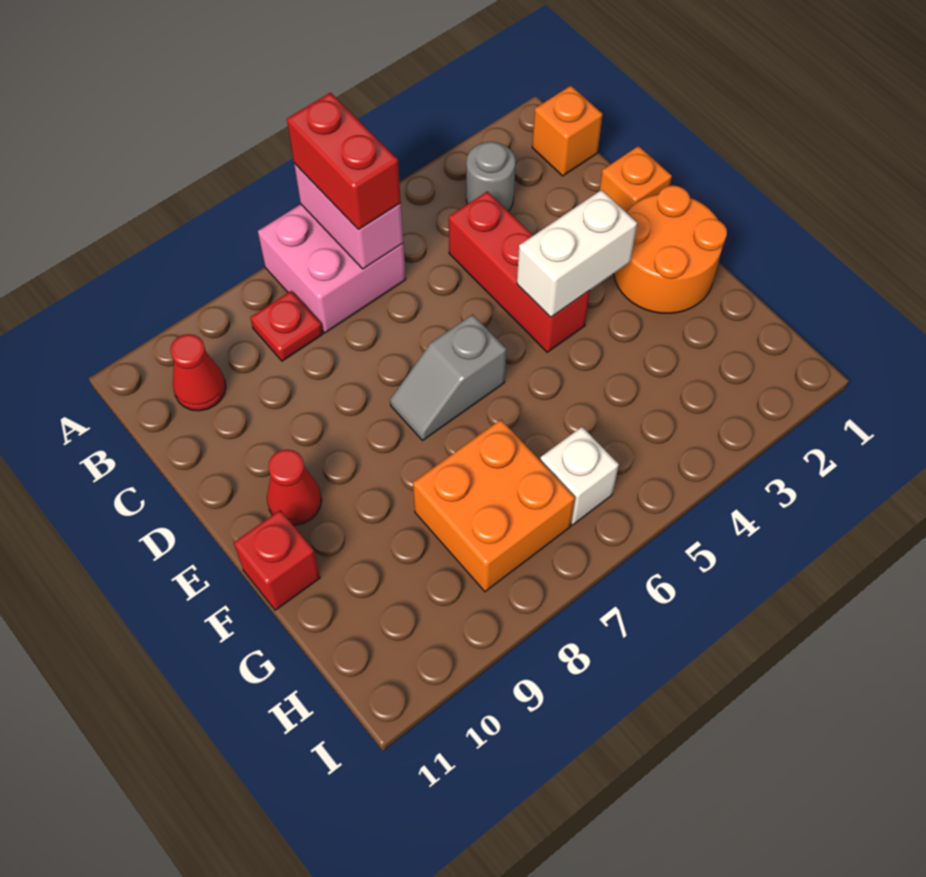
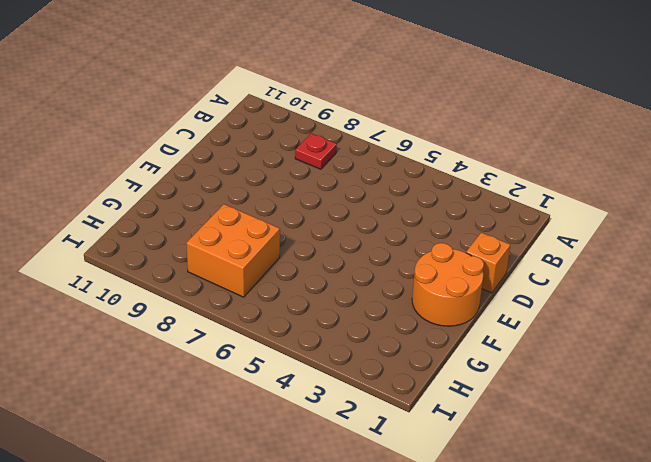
none -> pink 2x2 brick [258,204,406,333]
none -> orange 1x1 brick [532,86,603,176]
none -> grey 1x1 round brick [466,142,515,211]

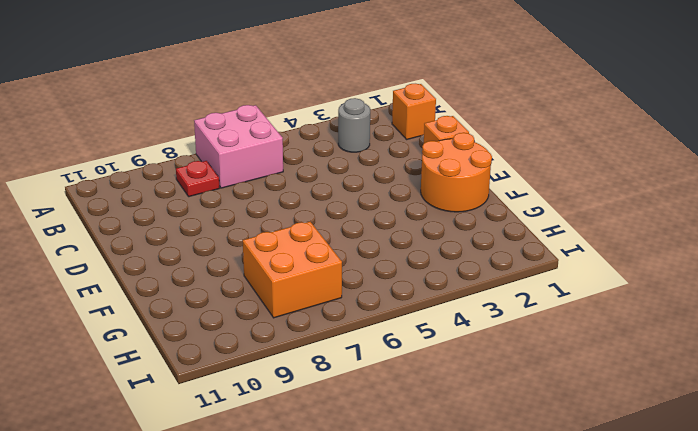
none -> red 1x1 cone [170,334,226,411]
none -> red 1x3 brick [449,191,590,352]
none -> grey 1x2 slope [390,314,506,440]

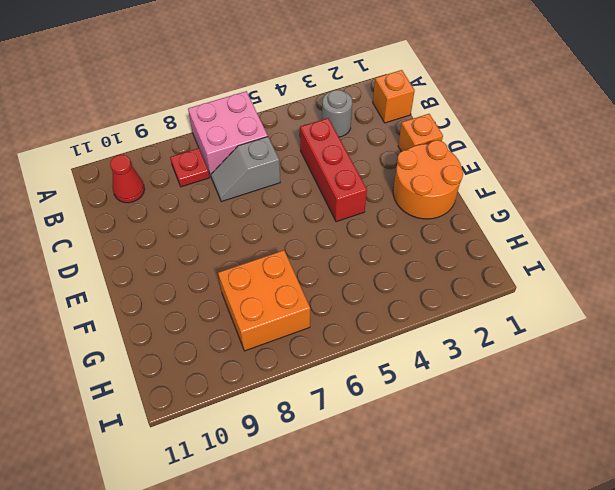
grey 1x2 slope [211,137,280,202] -> grey 1x2 slope moved to [390,314,506,440]
none -> red 1x1 cone [267,450,321,525]
none -> red 1x1 brick [234,510,320,610]
none -> white 1x1 brick [540,427,619,525]

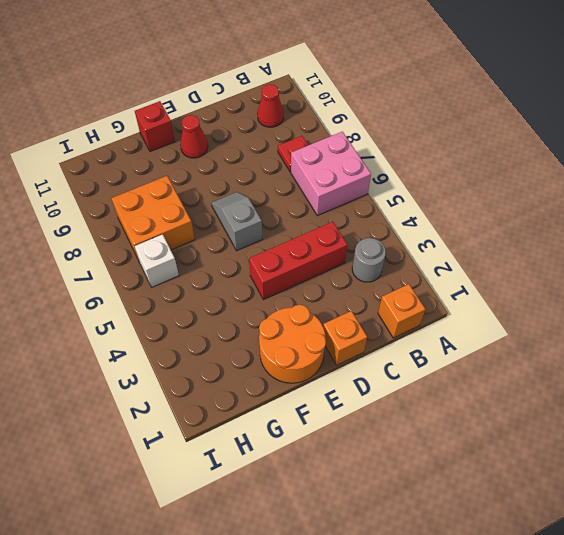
none -> pink 1x2 brick [294,163,403,269]
none -> white 1x2 brick [517,190,637,317]
none -> red 1x2 brick [287,93,401,230]

